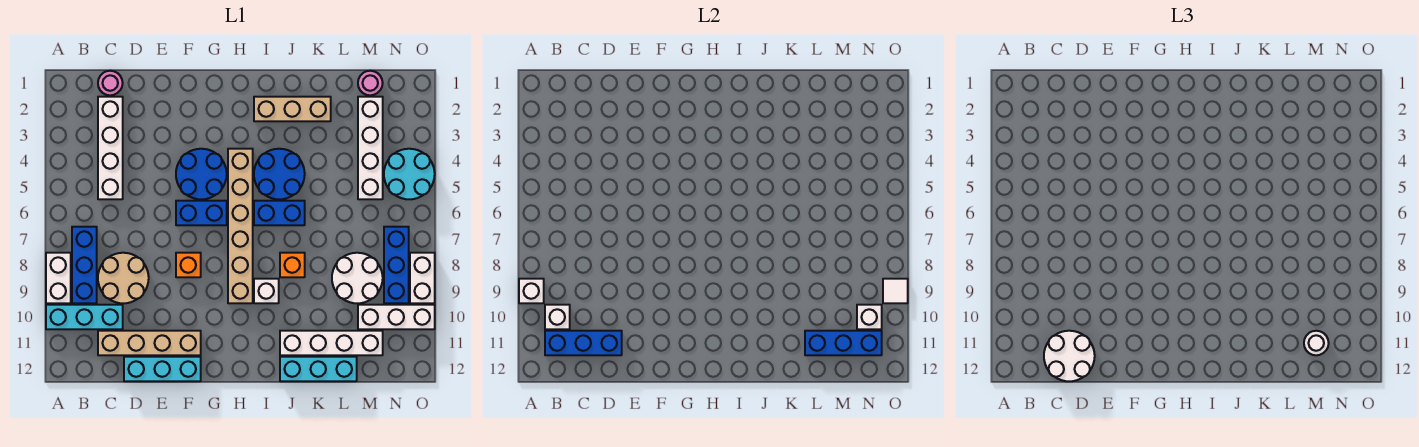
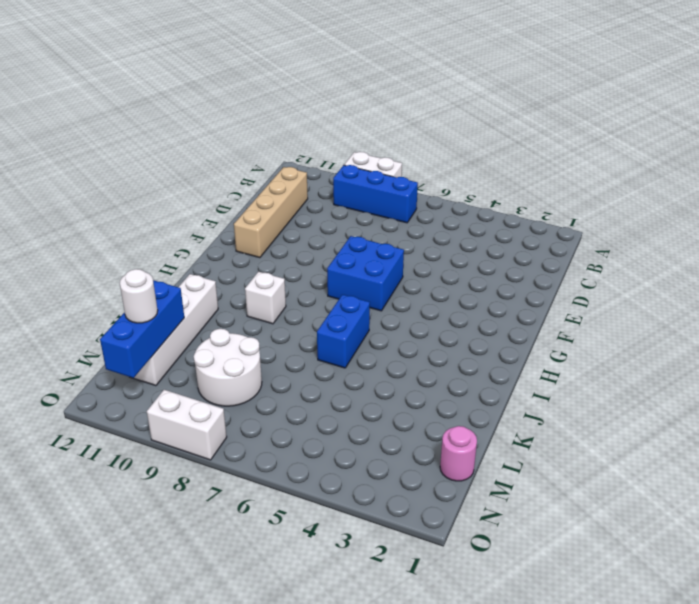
blue 2x2 brick [327,236,404,311] -> blue 1x2 brick [176,201,227,225]
none -> cyan 1x3 brick [46,305,123,329]
none -> pink 1x1 round brick [98,71,123,95]
none -> white 1x4 brick [98,97,123,199]
none -> tan 2x2 round brick [98,253,149,303]

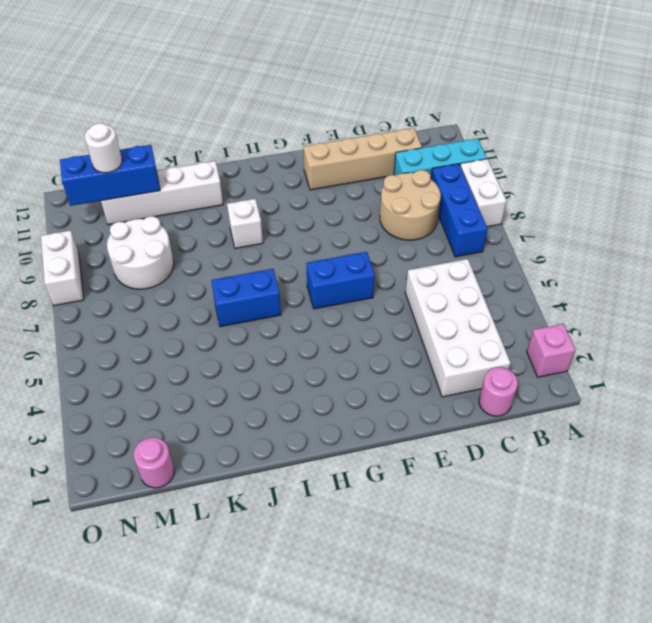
pink 1x1 brick [527,324,575,377] -> none
white 2x4 brick [405,259,511,397] -> white 1x4 brick [98,97,123,199]
none -> cyan 1x3 brick [124,357,201,381]
none -> blue 2x2 round brick [176,149,227,199]
none -> orange 1x1 brick [176,253,201,277]
none -> tan 1x6 brick [228,149,253,303]

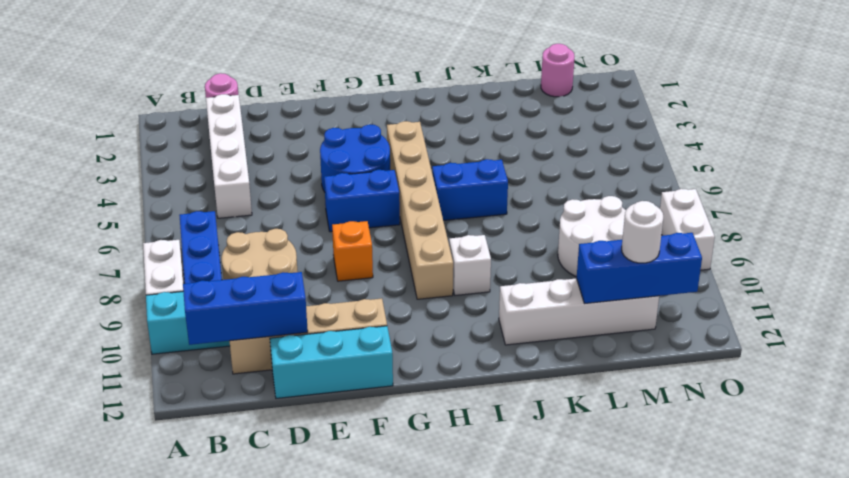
none -> tan 1x3 brick [254,97,331,121]
none -> blue 2x2 round brick [254,149,305,199]
none -> orange 1x1 brick [280,253,305,277]
none -> cyan 1x3 brick [280,357,357,381]

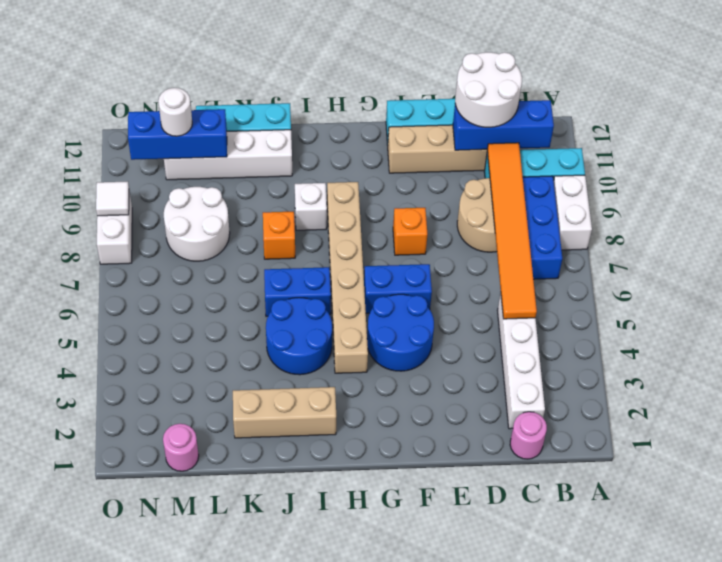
orange 1x6 tile [487,143,537,319] -> none
none -> white 1x4 brick [358,97,383,199]
none -> white 1x3 brick [358,305,435,329]
none -> cyan 2x2 round brick [384,149,435,199]
none -> blue 1x3 brick [384,227,409,303]

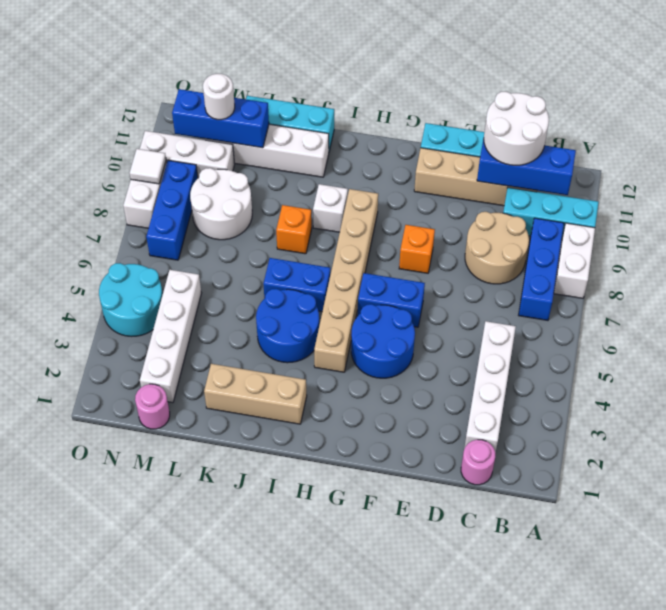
none -> white 1x1 brick [519,279,544,303]
none -> white 1x1 brick [545,305,570,329]
none -> white 1x1 brick [857,305,882,329]

